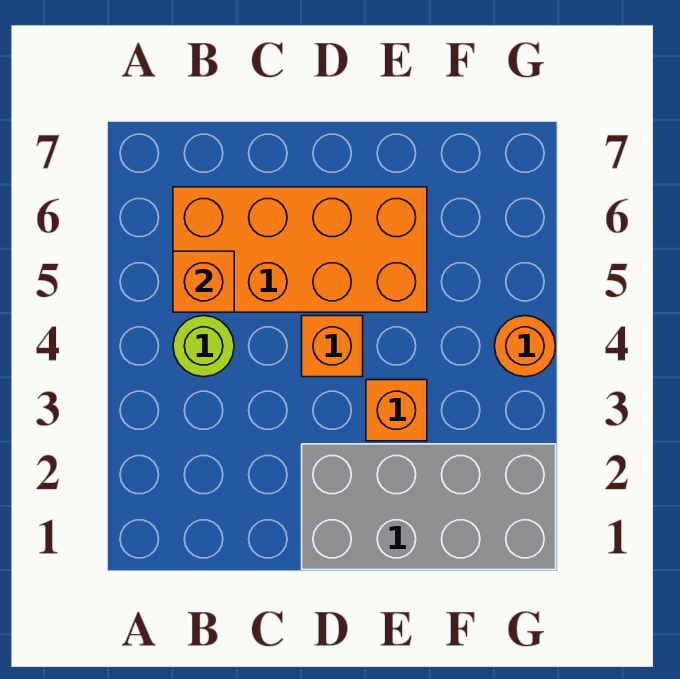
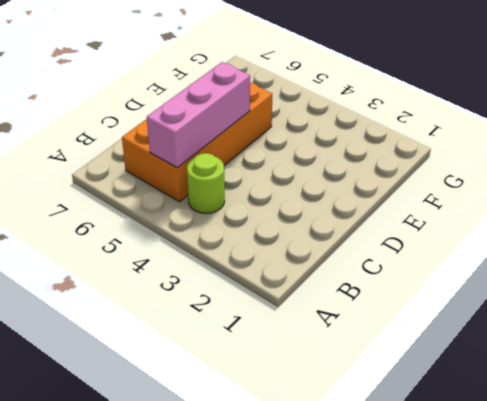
pink 1x3 brick [147,62,250,168] -> orange 1x1 brick [173,251,234,312]
none -> grey 2x4 brick [302,444,556,570]
none -> orange 1x1 brick [302,316,363,377]

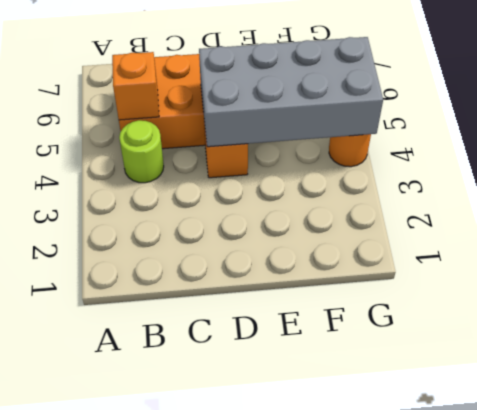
grey 2x4 brick [199,37,383,147] -> grey 2x4 brick moved to [302,444,556,570]
none -> orange 1x1 brick [366,380,427,441]

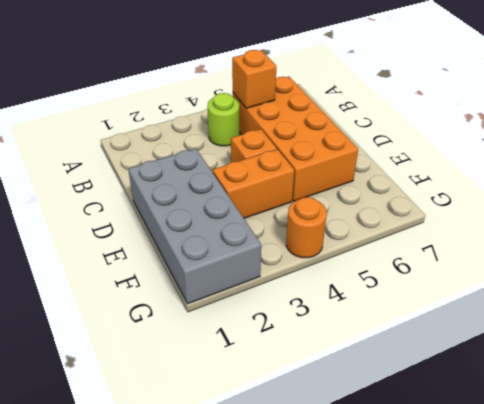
orange 1x2 brick [212,149,294,218] -> orange 1x1 brick [366,380,427,441]

